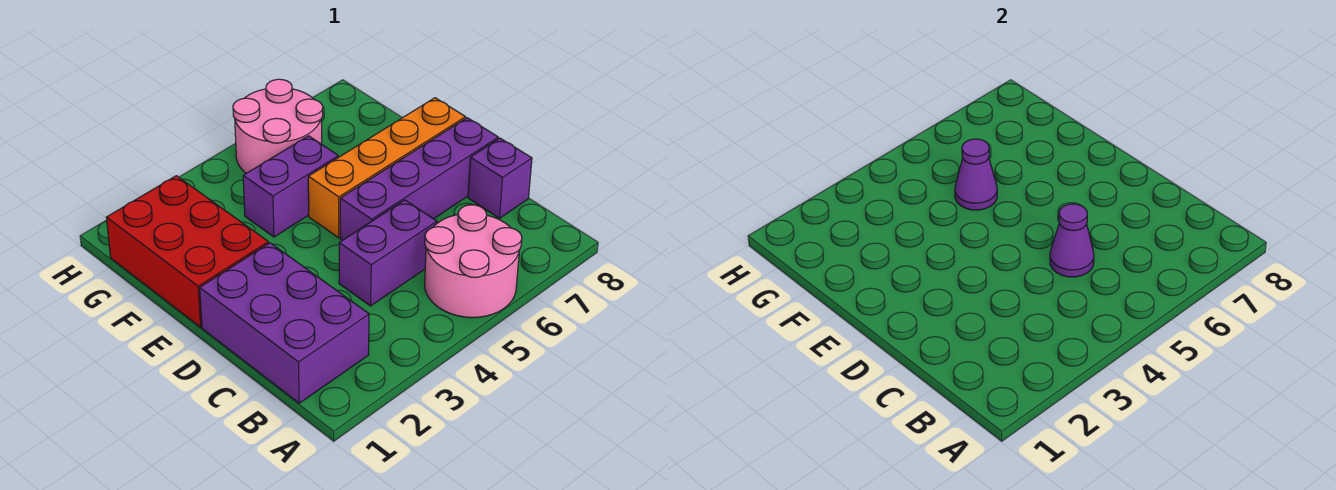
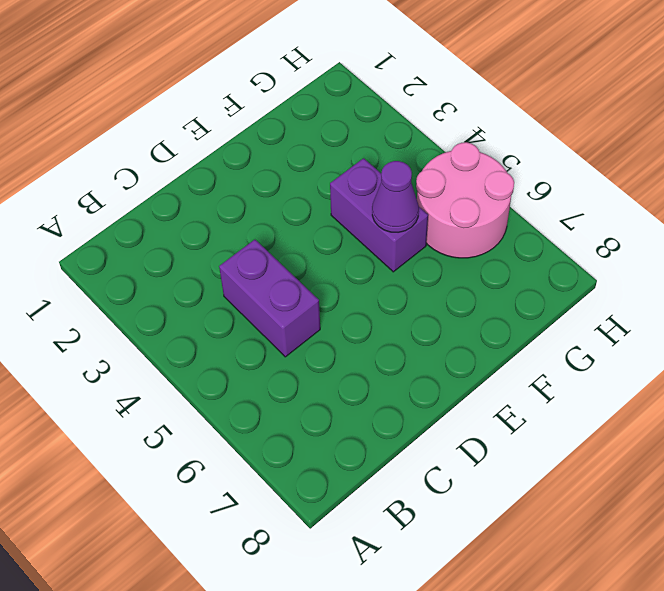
none -> pink 2x2 round brick [425,205,522,318]
none -> purple 2x3 brick [200,243,369,403]

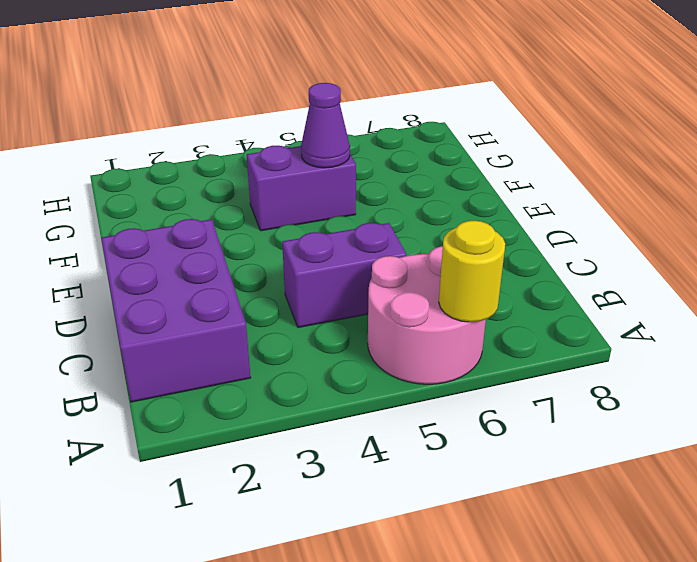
yellow 1x1 round brick [439,221,505,322] -> none
none -> purple 1x1 brick [468,138,532,218]
none -> purple 1x4 brick [340,118,498,240]

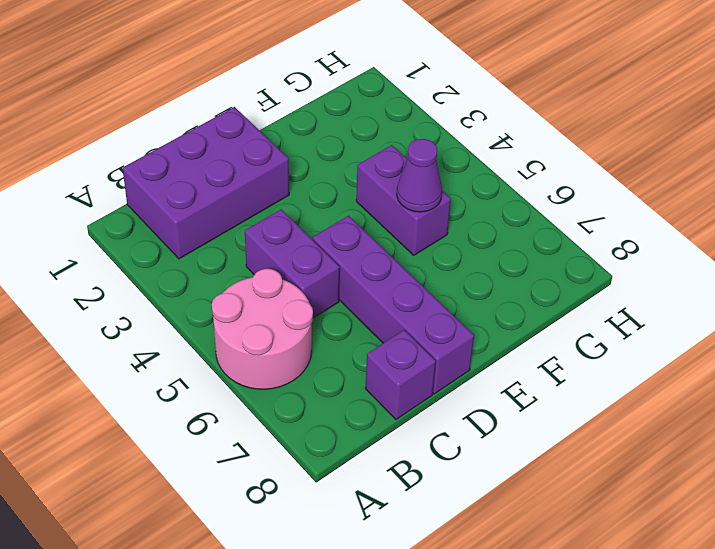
none -> red 2x3 brick [106,176,268,327]
none -> orange 1x4 brick [308,98,466,238]

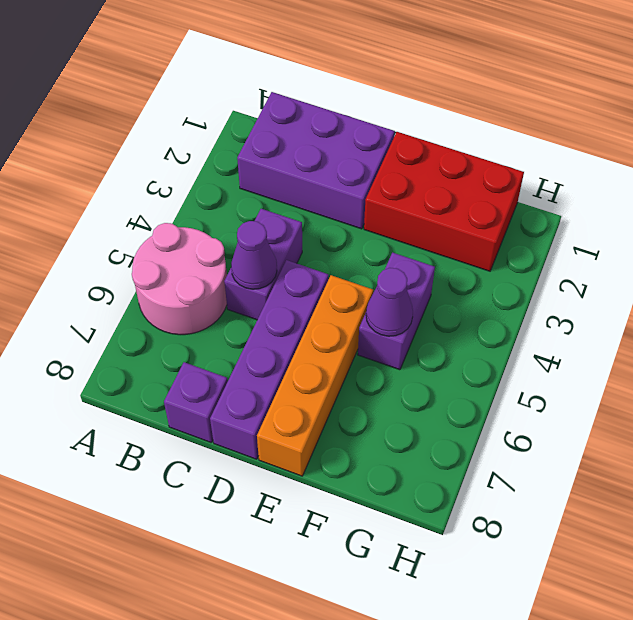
none -> pink 2x2 round brick [233,79,323,173]

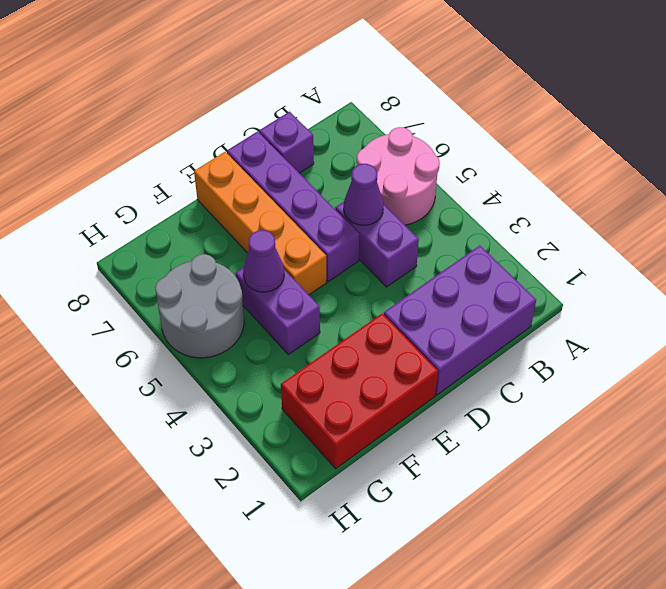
grey 2x2 round brick [155,254,244,358] -> pink 2x2 round brick [233,79,323,173]

